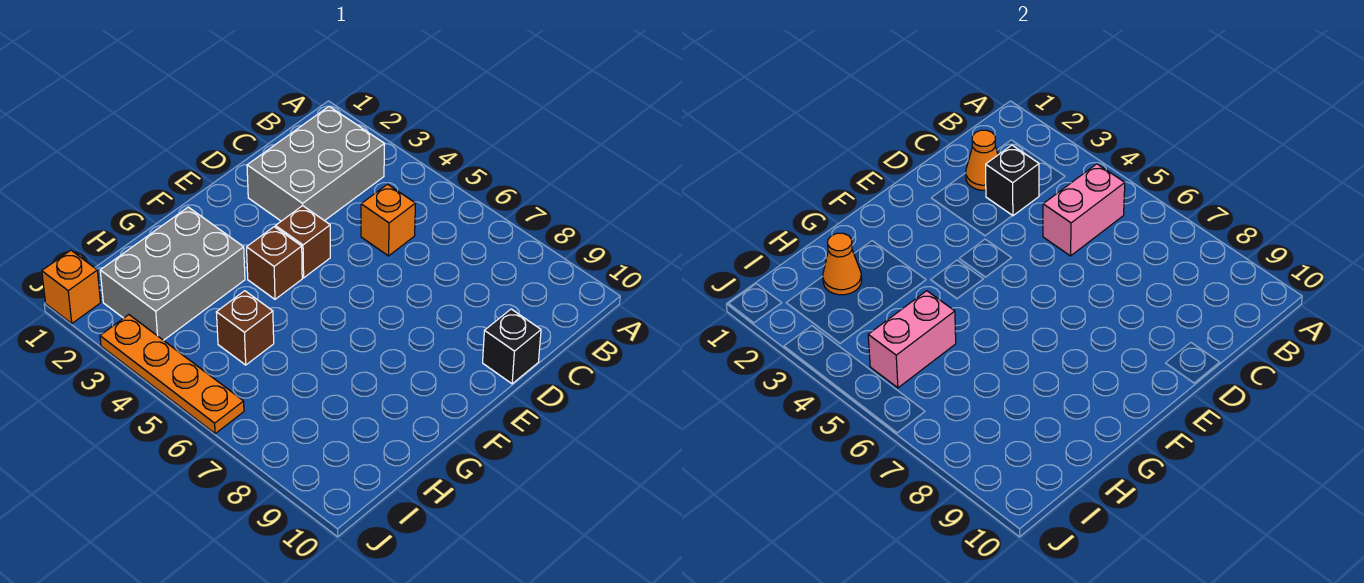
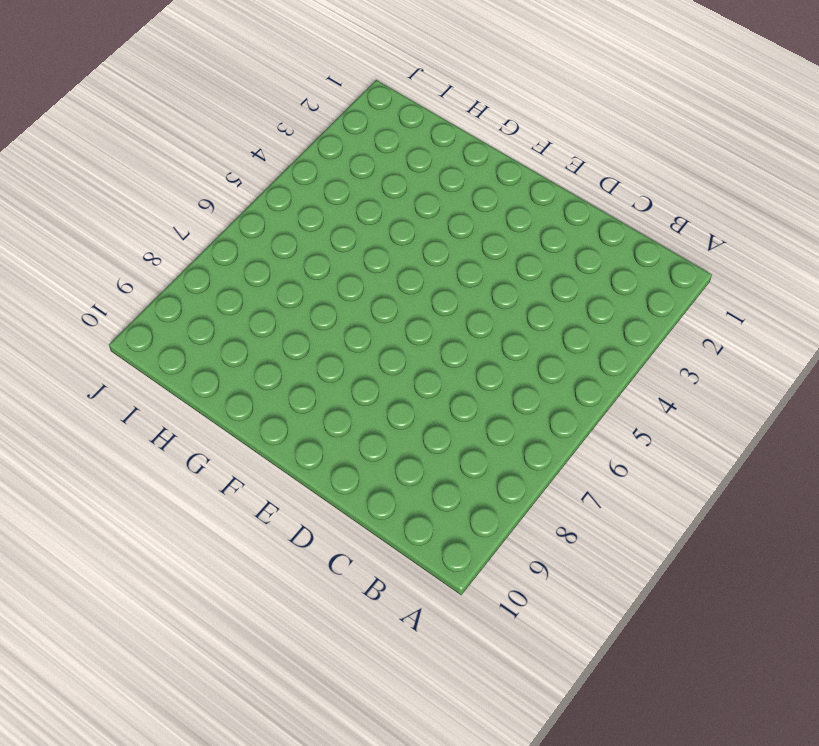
none -> grey 2x3 brick [247,106,385,221]
none -> orange 1x1 brick [361,184,416,256]
none -> black 1x1 brick [483,309,541,384]

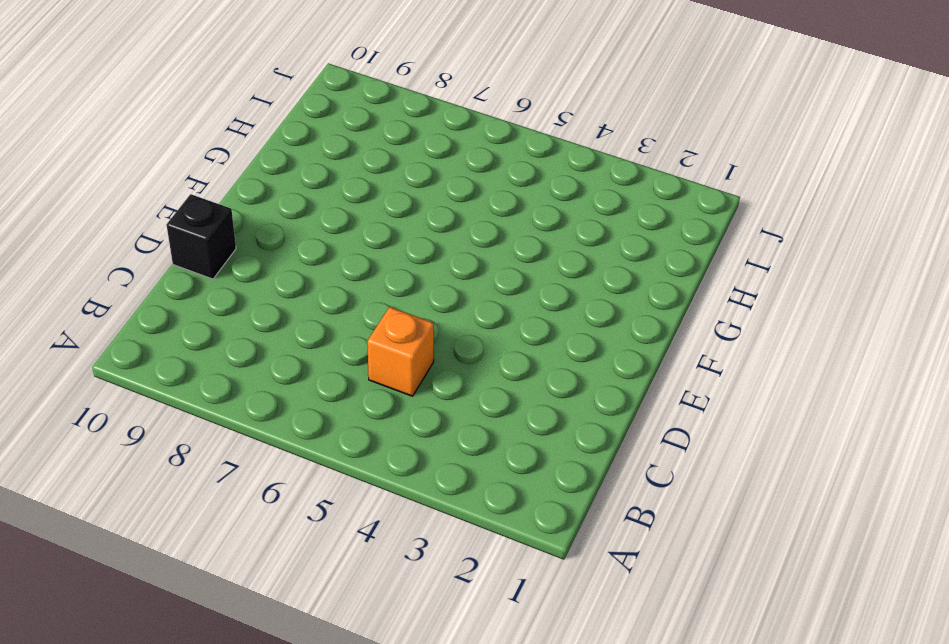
none -> grey 2x3 brick [247,106,385,221]
none -> brown 1x1 brick [275,206,330,278]
none -> brown 1x1 brick [247,227,302,299]

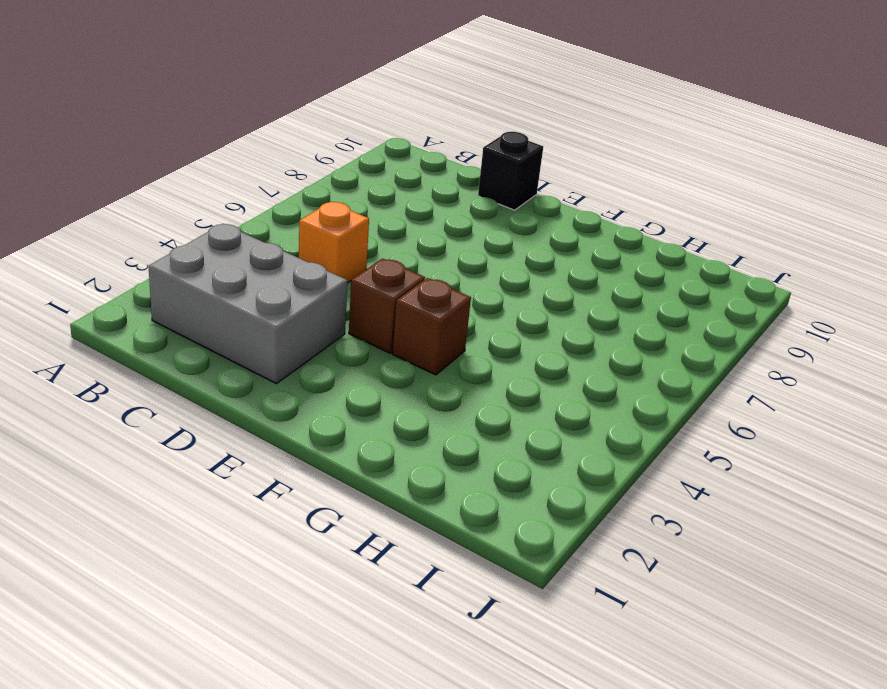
none -> grey 2x3 brick [100,207,245,340]
none -> brown 1x1 brick [216,291,274,365]
none -> orange 1x1 brick [42,250,101,323]

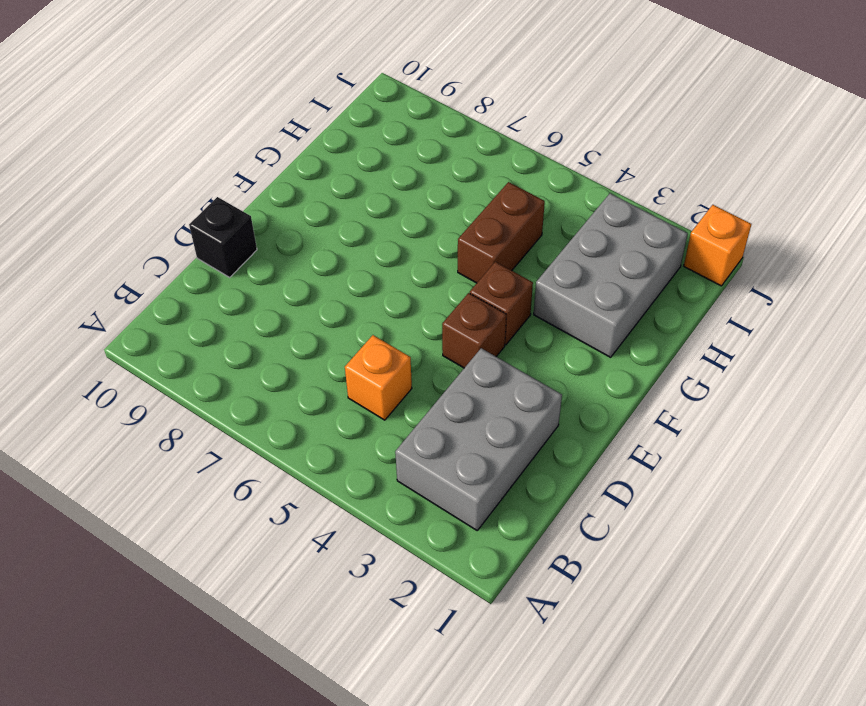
brown 1x2 brick [458,182,545,283] -> brown 1x1 brick [216,291,274,365]
none -> orange 1x4 plate [100,315,244,434]
none -> pink 1x2 brick [1043,164,1125,256]
none -> orange 1x1 cone [966,130,998,190]

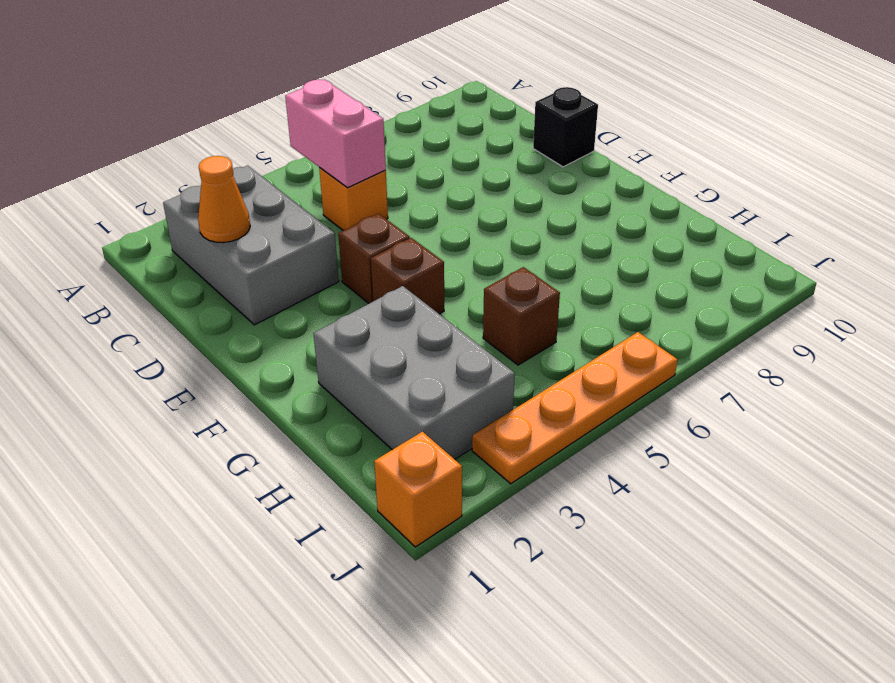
none -> black 1x1 brick [986,145,1039,216]
none -> orange 1x1 cone [823,233,862,295]
none -> pink 1x2 brick [868,291,956,388]

